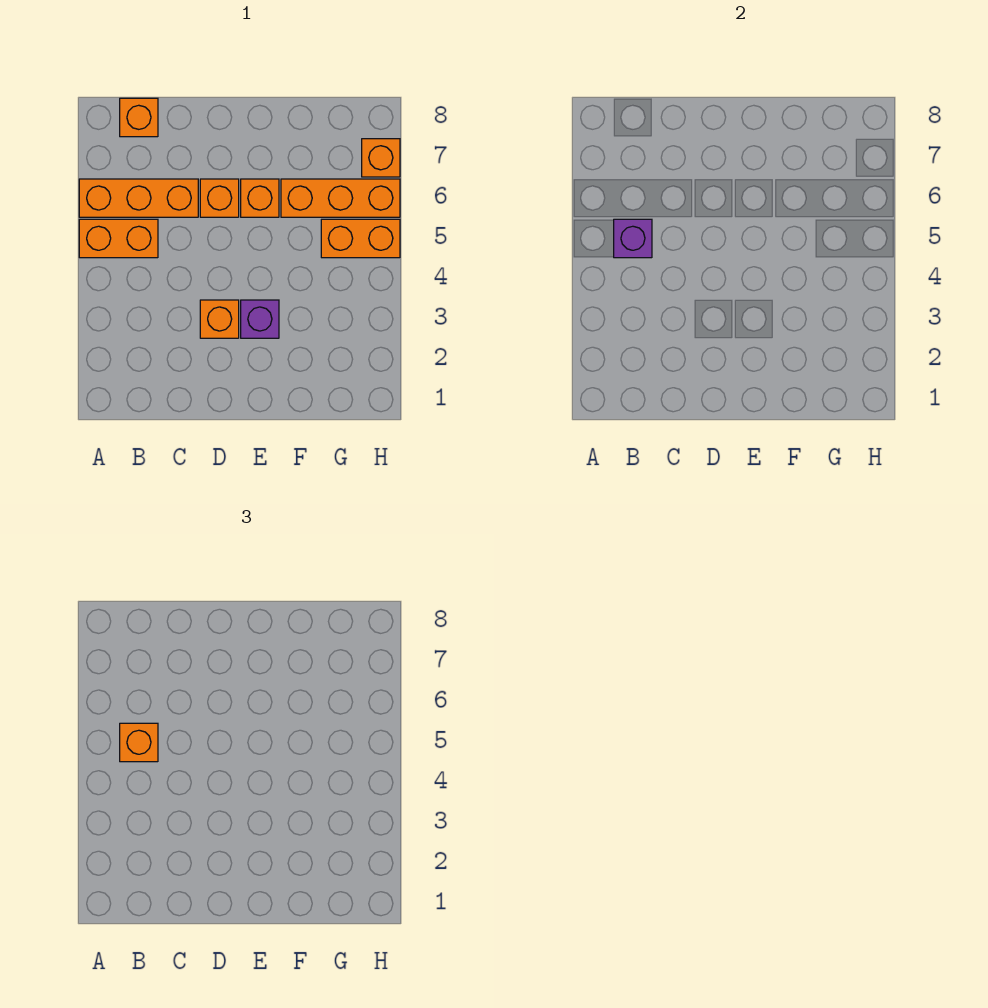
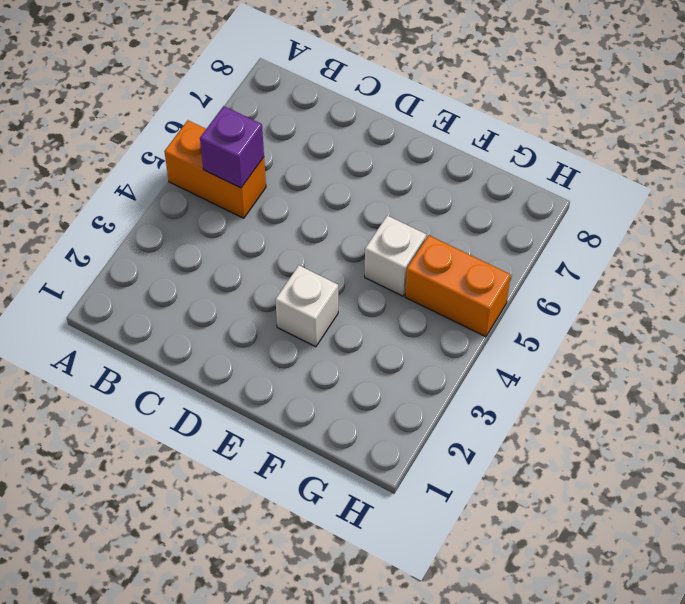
white 1x1 brick [275,265,338,347] -> purple 1x1 brick [241,300,279,338]
white 1x1 brick [365,216,426,296] -> none
none -> orange 1x3 brick [79,179,198,217]
none -> orange 1x1 brick [120,98,158,137]
none -> orange 1x1 brick [200,300,239,338]

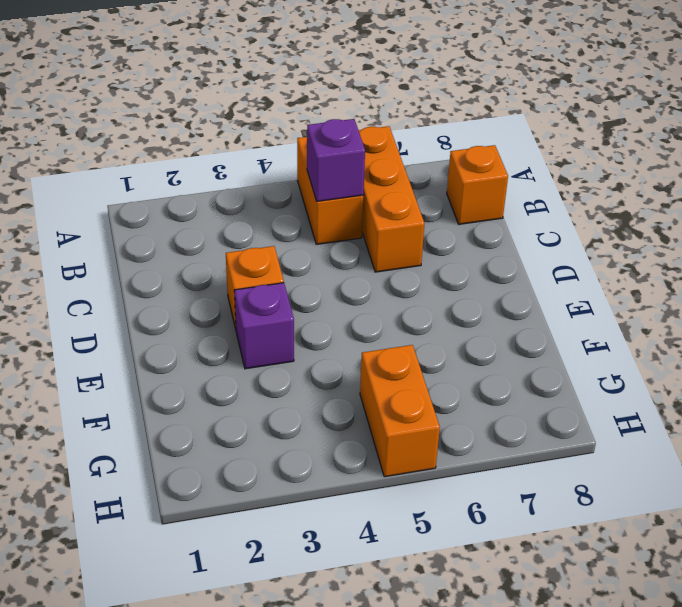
none -> orange 1x1 brick [200,179,239,217]
none -> orange 1x1 brick [241,179,279,217]
none -> orange 1x3 brick [281,179,400,217]

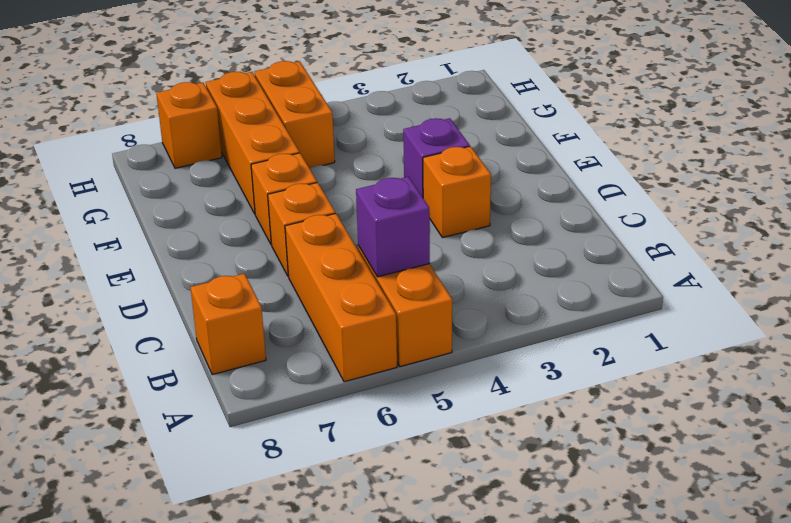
none -> orange 1x1 brick [120,723,158,762]

